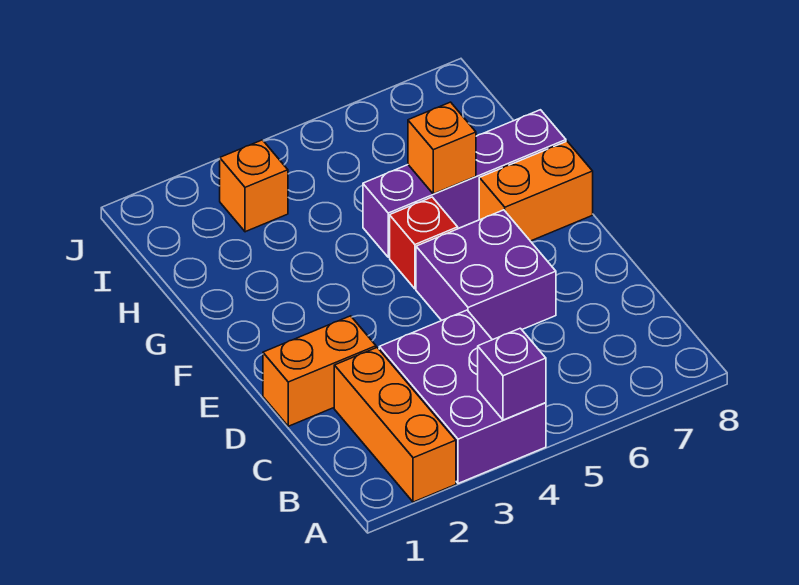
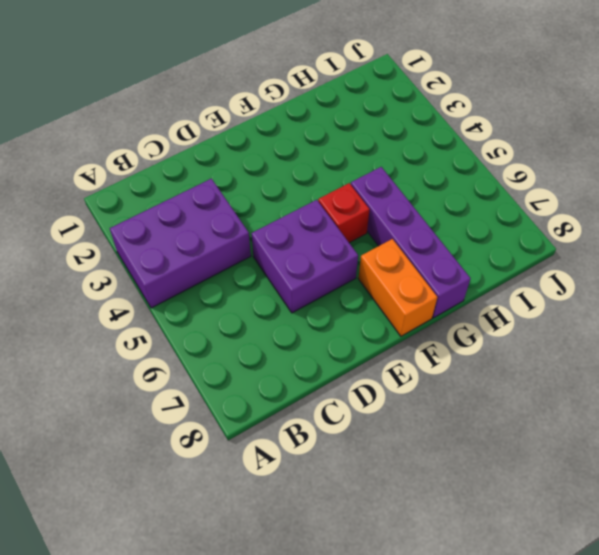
none -> orange 1x3 brick [334,348,456,502]
none -> orange 1x2 brick [263,316,376,426]

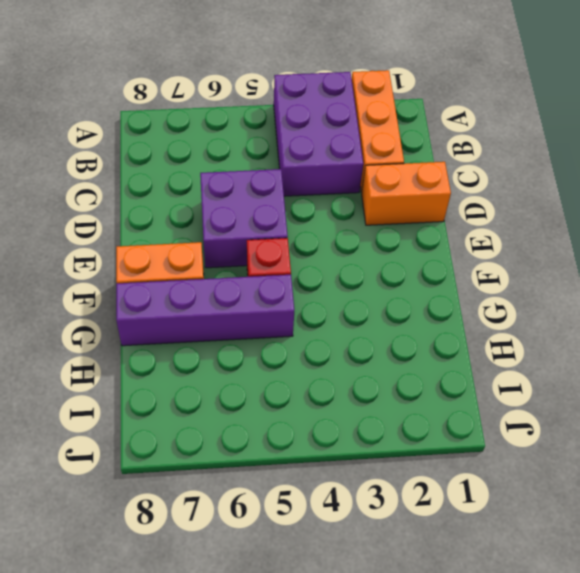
none -> orange 1x1 brick [220,140,288,232]
none -> purple 1x1 brick [478,328,546,420]

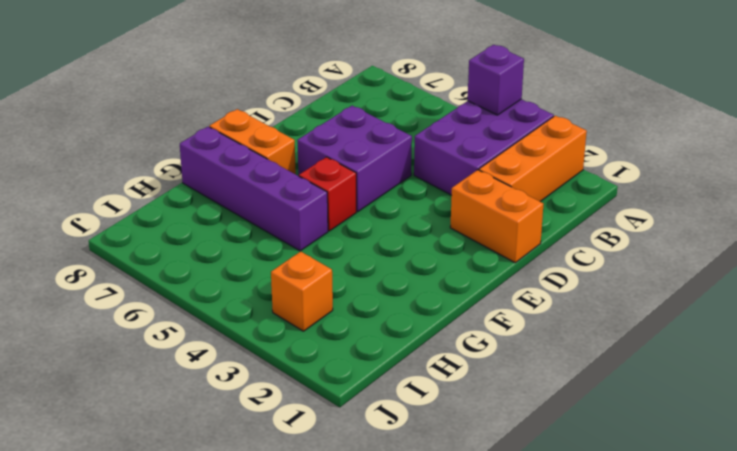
none -> orange 1x1 brick [408,102,476,194]

